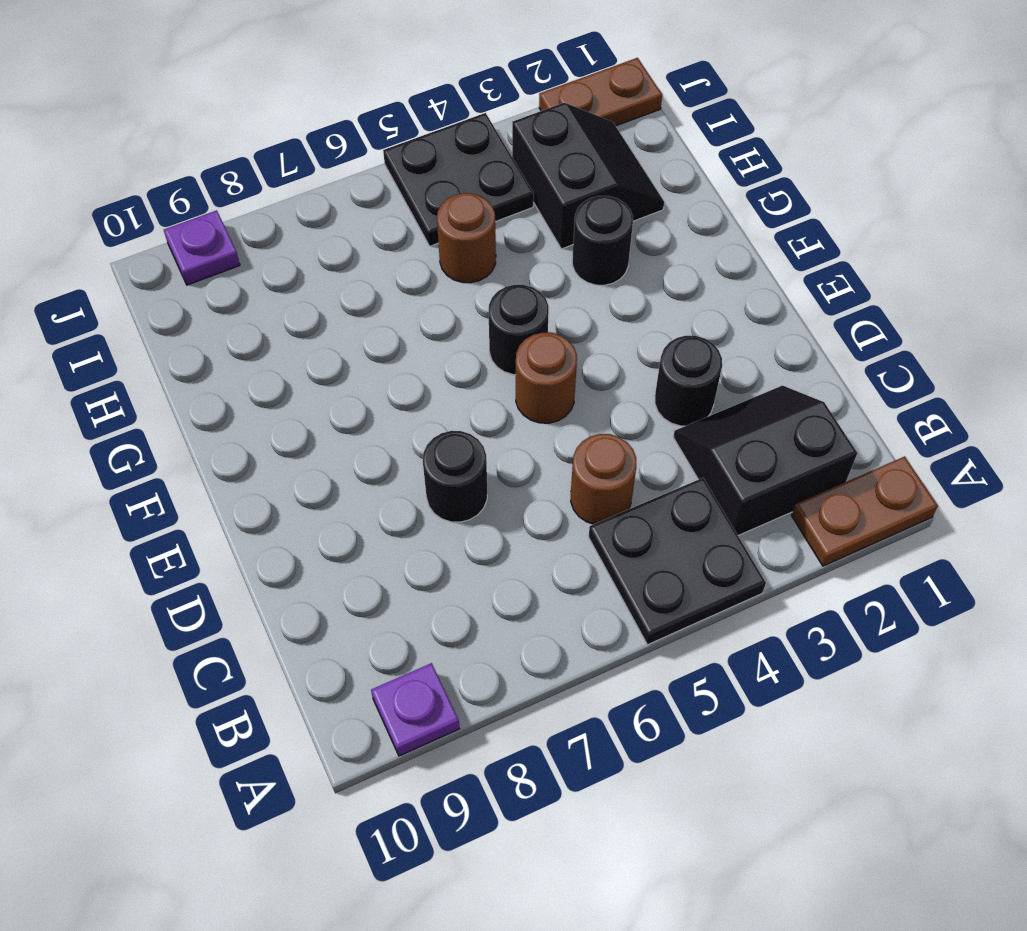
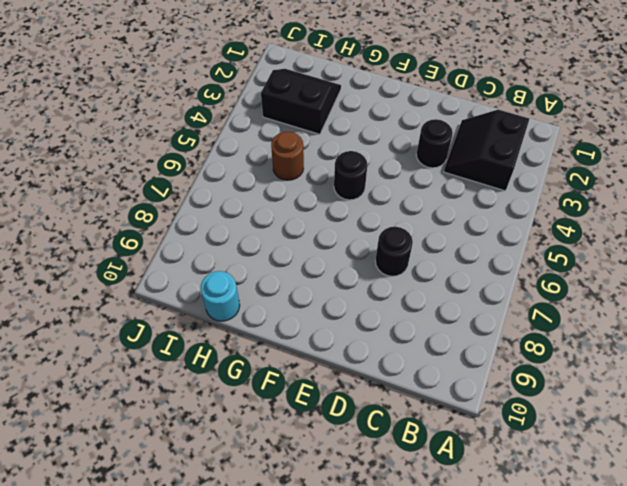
cyan 1x1 round brick [201,271,240,321] -> none
none -> brown 1x2 plate [791,456,938,566]
none -> black 2x2 plate [589,478,766,645]
none -> purple 1x1 plate [371,663,460,756]

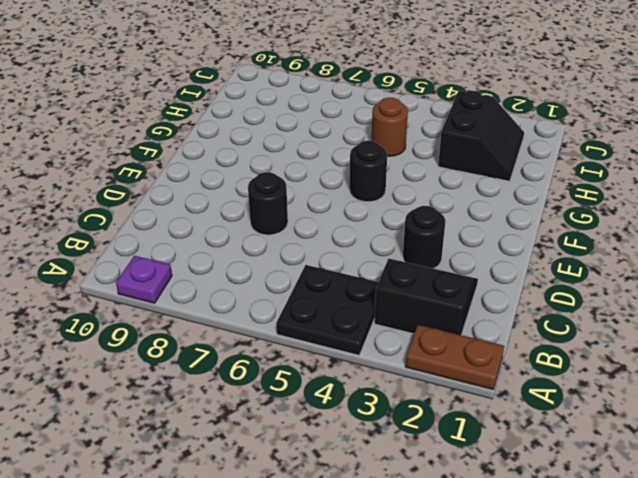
none -> brown 1x1 round brick [571,434,636,524]
none -> brown 1x1 round brick [516,333,577,423]
none -> black 1x1 round brick [572,196,633,285]

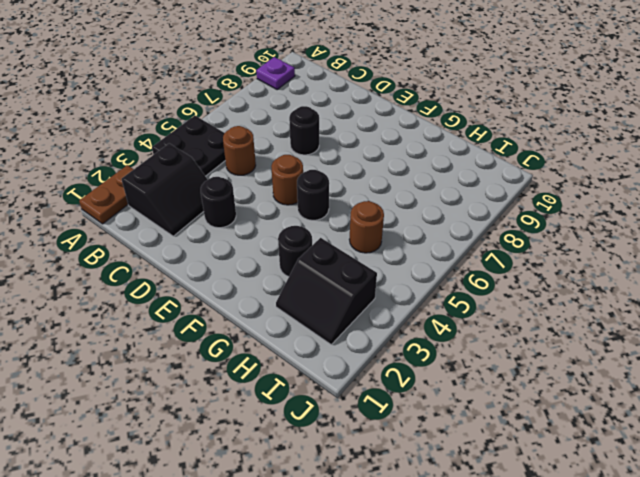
none -> black 2x2 plate [383,113,534,246]
none -> brown 1x2 plate [539,58,662,126]
none -> purple 1x1 plate [164,210,240,285]

